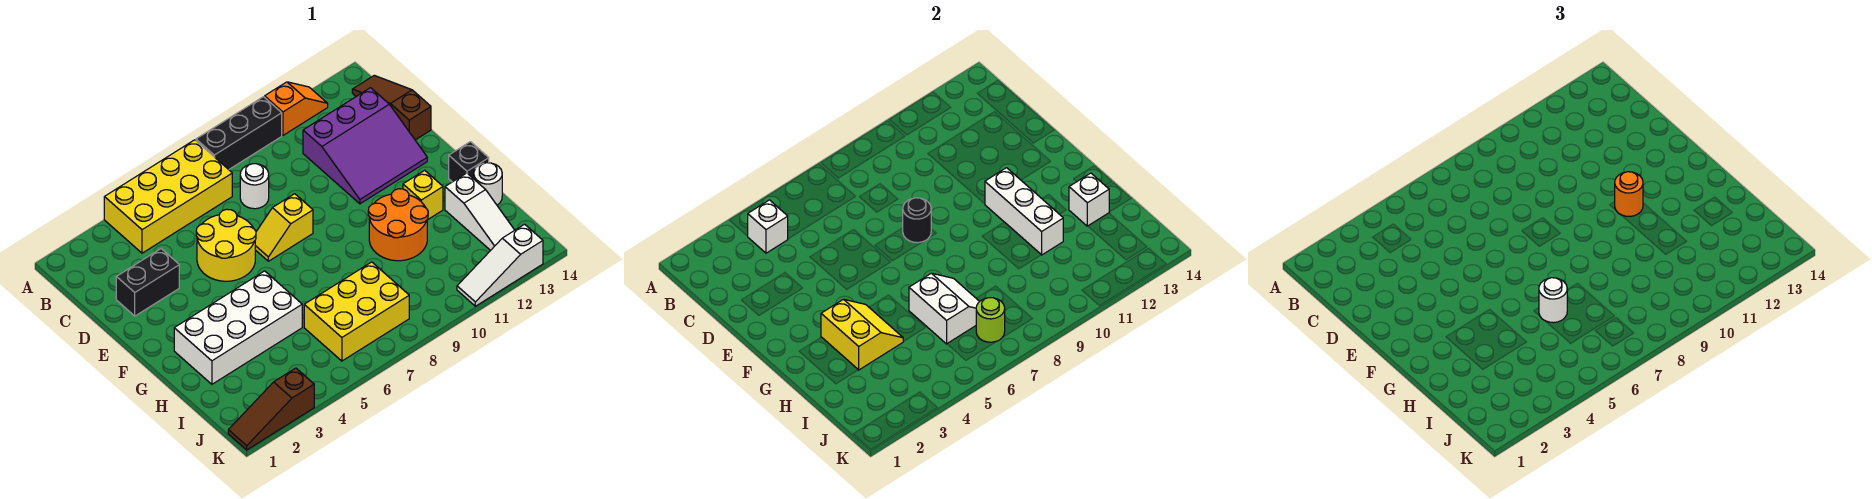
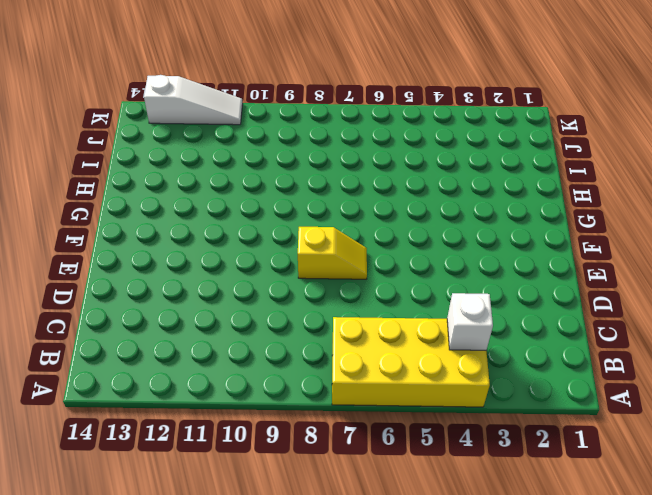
none -> black 1x3 brick [196,97,282,169]
none -> orange 1x2 slope [265,82,328,135]
none -> brown 1x3 slope [352,75,431,140]

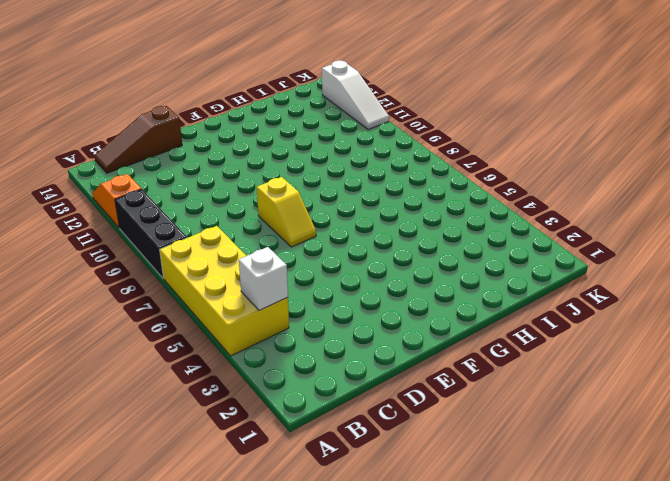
none -> white 1x1 round brick [240,164,269,209]
none -> purple 3x3 slope [303,88,427,204]
none -> black 1x2 brick [116,249,179,316]

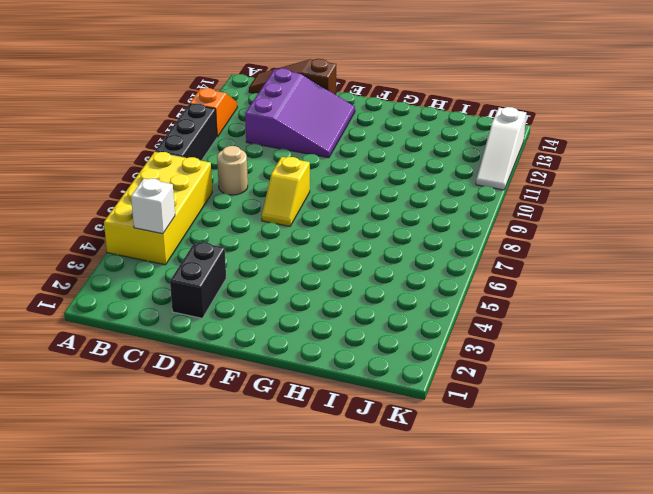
tan 1x1 round brick [217,146,248,195] -> white 1x1 round brick [240,164,269,209]
none -> yellow 2x2 round brick [196,209,256,281]
none -> white 2x4 brick [174,271,302,384]
none -> orange 2x2 round brick [368,189,428,261]

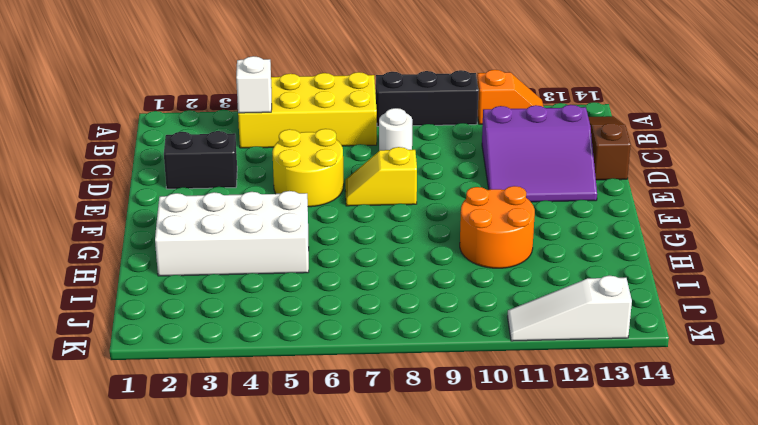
none -> yellow 1x1 brick [403,170,443,220]
none -> black 1x1 brick [449,142,489,182]
none -> white 1x3 slope [445,173,515,251]

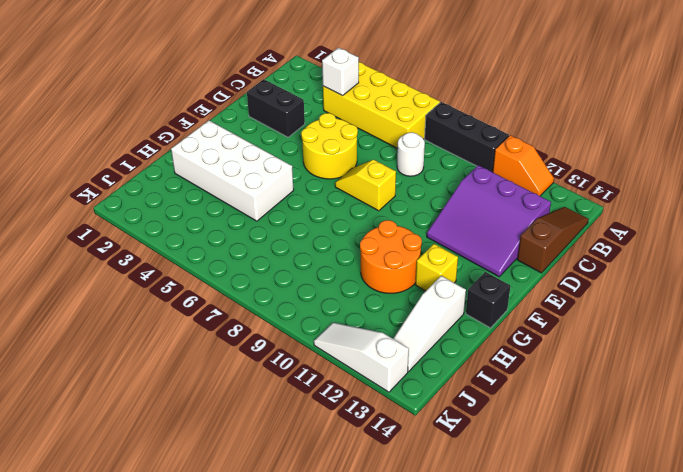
none -> white 1x1 round brick [474,163,502,205]
none -> yellow 2x3 brick [304,262,409,361]
none -> brown 1x3 slope [228,368,314,450]

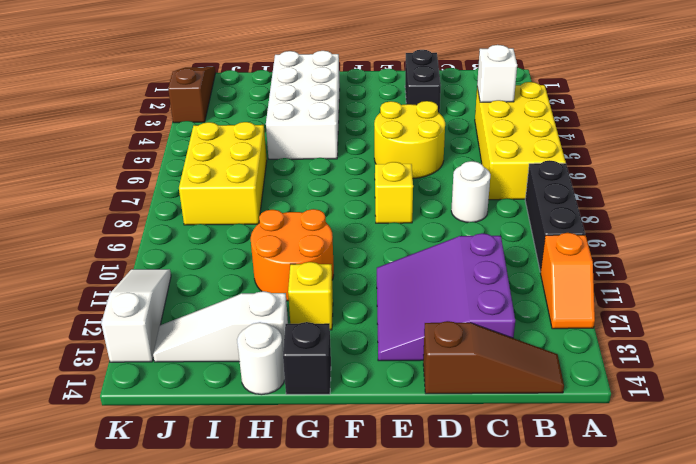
none -> black 1x1 round brick [903,198,931,243]
none -> white 1x3 brick [985,168,1063,255]
none -> yellow 2x2 slope [821,299,903,370]

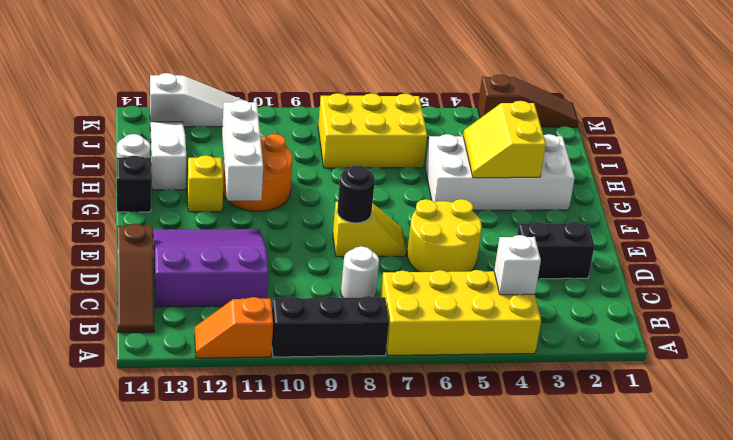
none -> white 2x2 slope [909,273,980,344]
none -> white 1x1 brick [1069,173,1109,226]
none -> lime 1x1 round brick [976,298,1005,342]

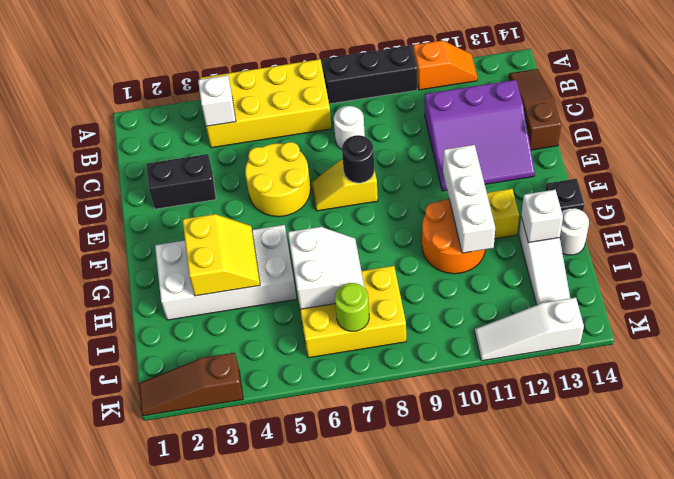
none -> orange 1x1 round brick [1615,172,1643,217]
none -> white 1x1 round brick [1539,278,1567,323]

